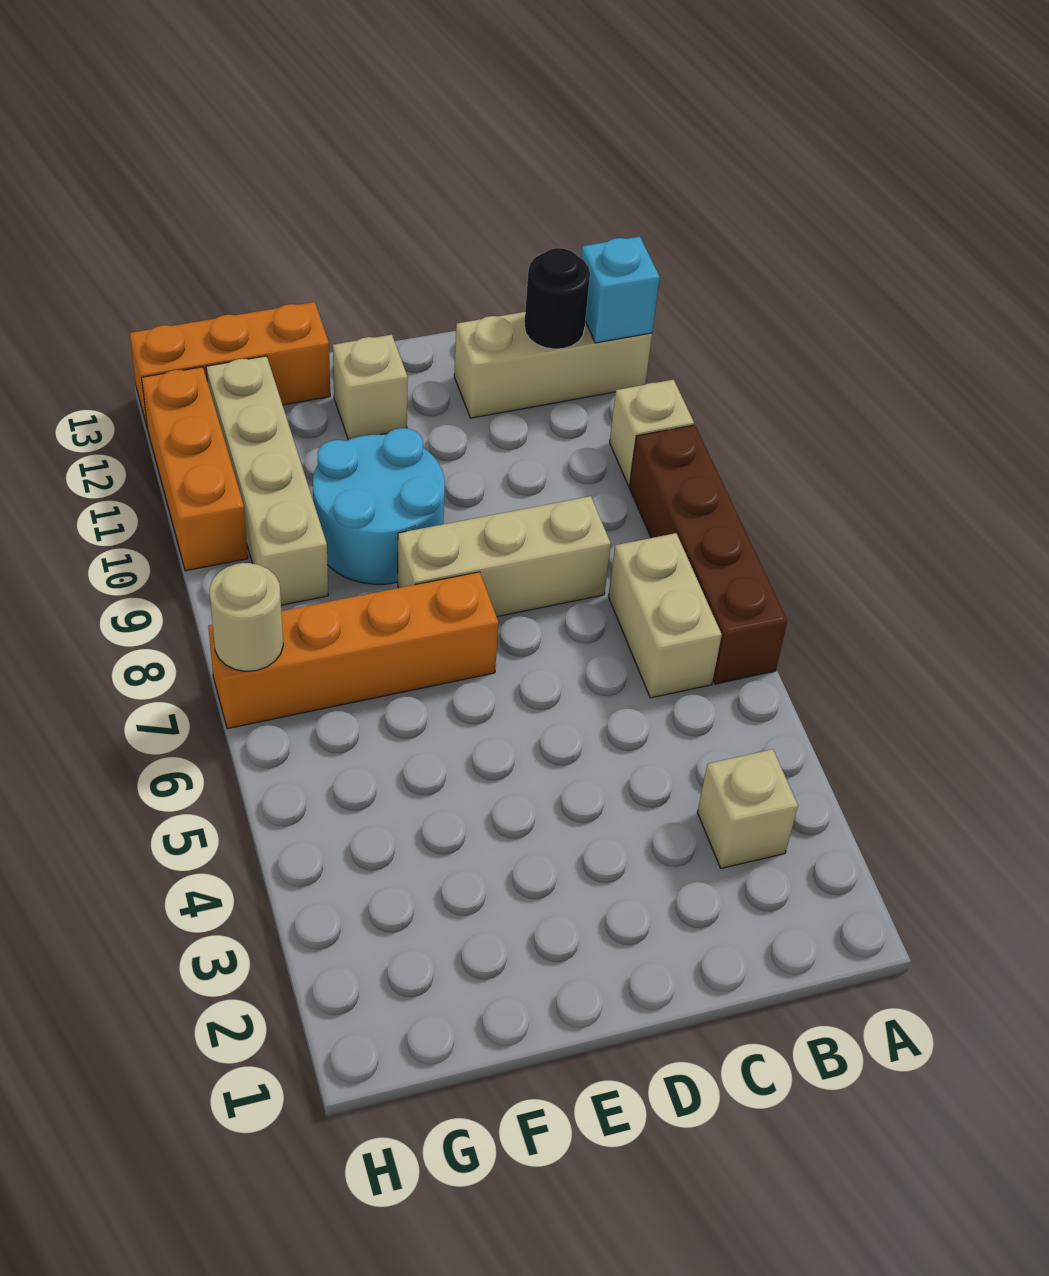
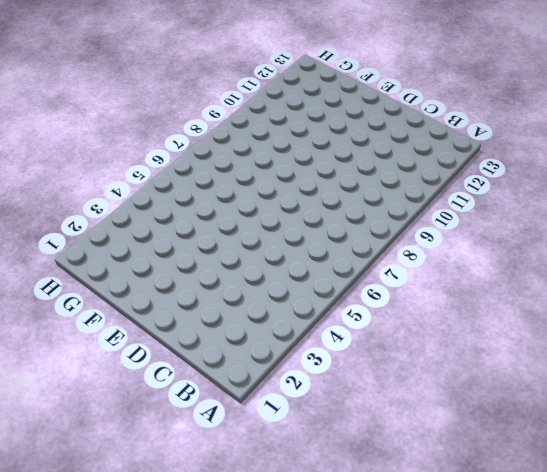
none -> brown 1x4 brick [629,425,787,684]
none -> tan 1x1 brick [610,380,694,486]
none -> tan 1x3 brick [454,312,652,418]

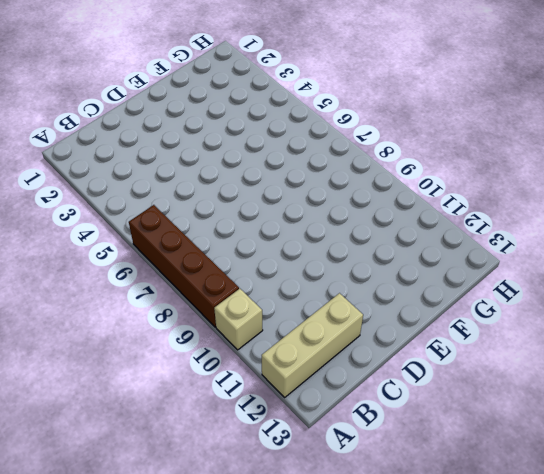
none -> tan 1x1 brick [697,749,798,868]
none -> tan 1x2 brick [608,533,722,698]
none -> tan 1x3 brick [398,496,611,617]

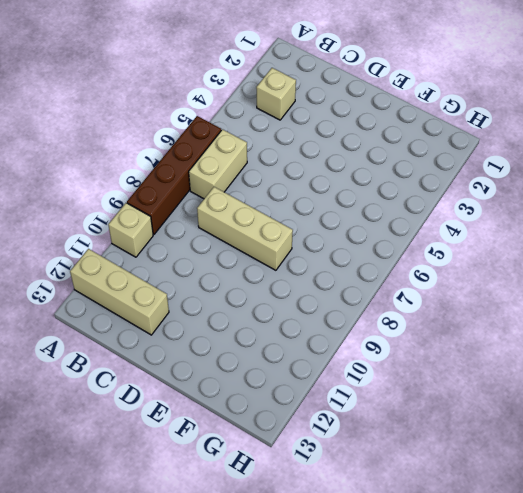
none -> orange 1x4 brick [208,572,499,729]
none -> cyan 2x2 round brick [313,428,445,584]
none -> tan 1x1 brick [333,335,408,440]

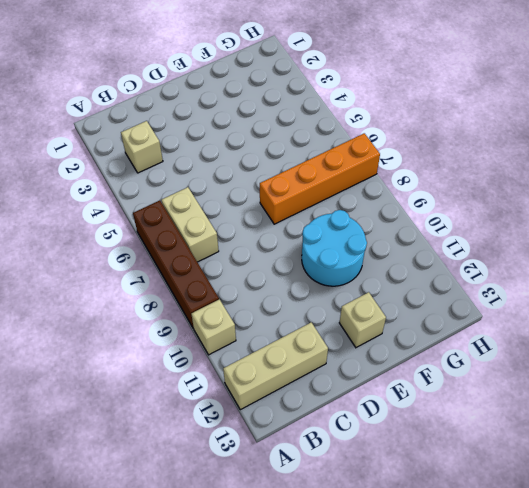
none -> tan 1x3 brick [398,496,611,617]
none -> orange 1x3 brick [130,302,330,429]
none -> tan 1x4 brick [206,356,328,605]

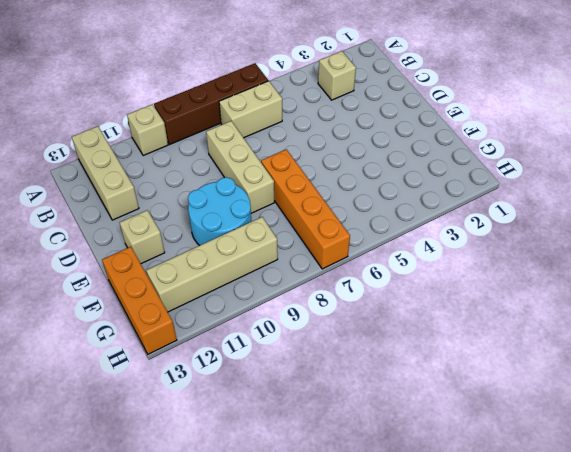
none -> orange 1x3 brick [142,367,248,571]
none -> cyan 1x1 brick [581,237,660,343]
none -> black 1x1 round brick [524,248,590,349]

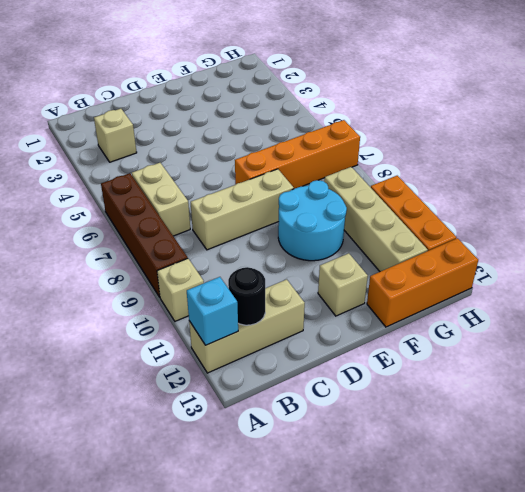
none -> tan 1x1 round brick [209,563,283,671]

